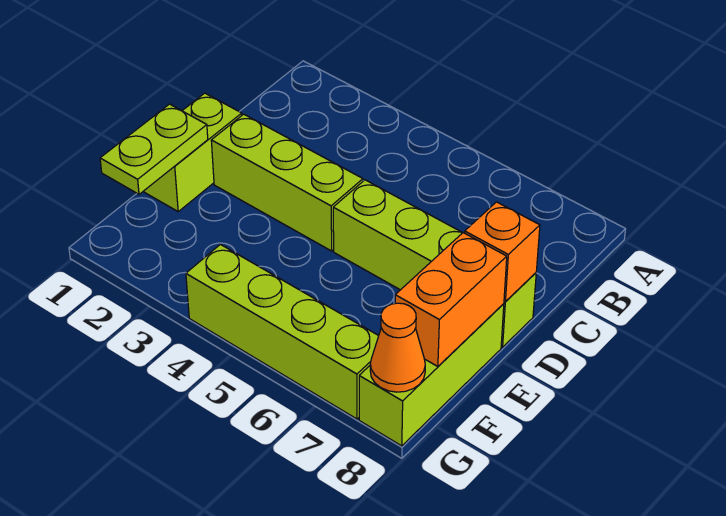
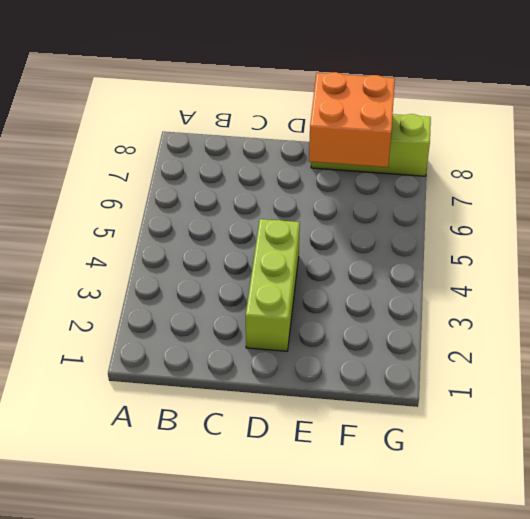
orange 2x2 brick [309,72,395,167] -> orange 1x2 brick [395,233,507,367]
none -> lime 1x2 brick [143,93,242,211]
none -> lime 1x4 brick [333,180,536,347]

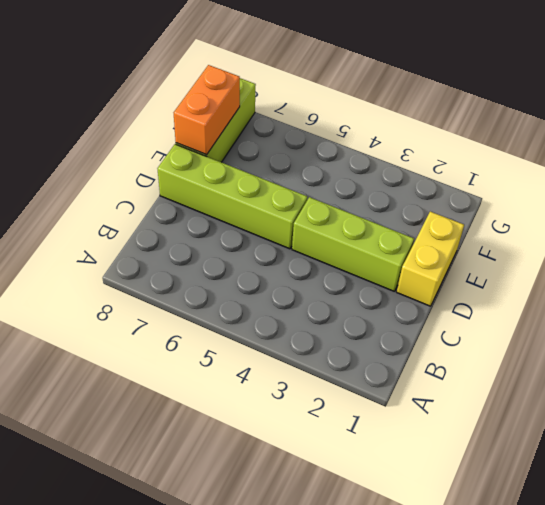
yellow 1x2 brick [397,212,464,306] -> lime 1x2 brick [143,93,242,211]
none -> lime 1x4 brick [186,244,378,419]
none -> orange 1x1 brick [465,202,540,301]

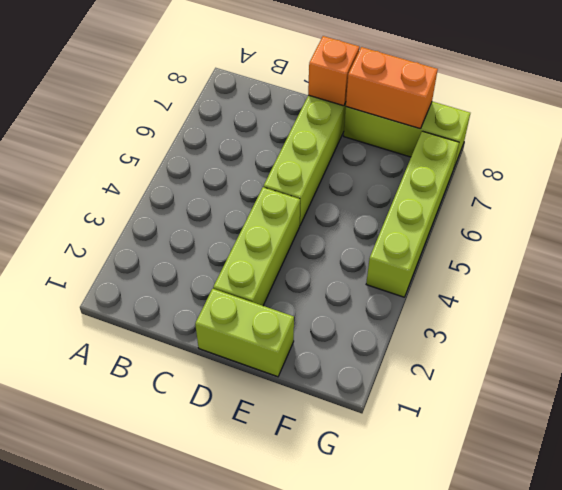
none -> lime 1x2 plate [100,104,208,194]
none -> orange 1x1 cone [370,303,425,392]

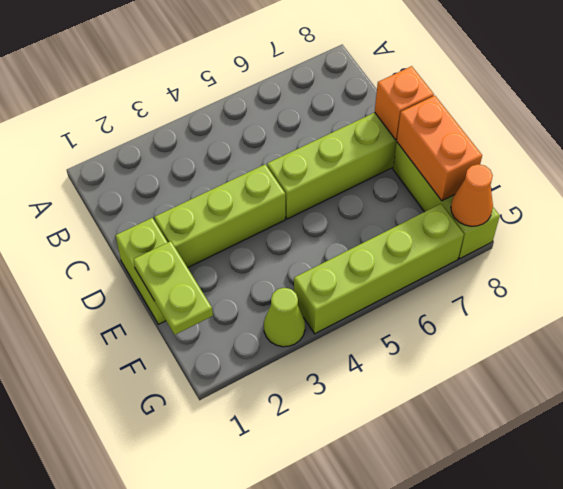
lime 1x1 cone [264,288,305,347] -> none

